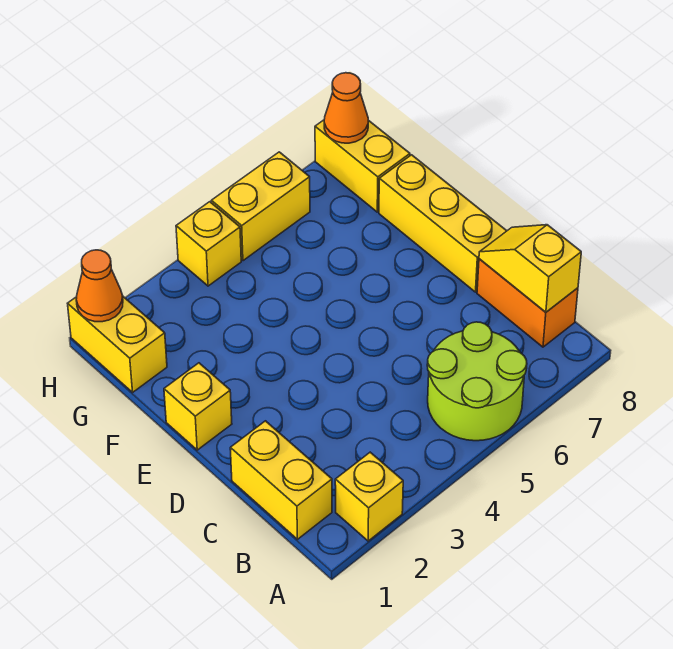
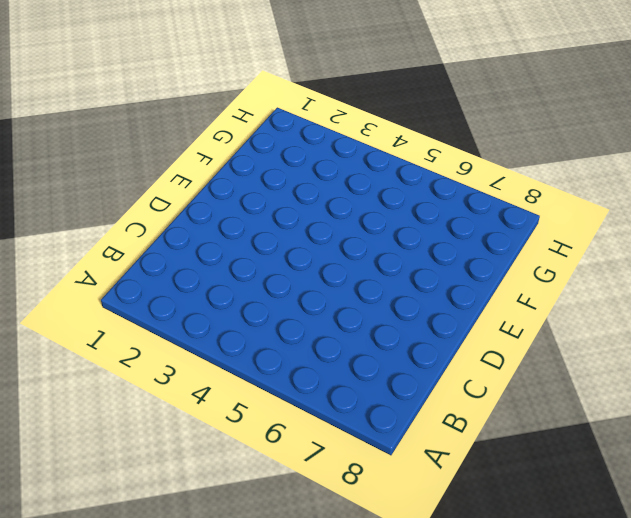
none -> yellow 1x1 brick [335,452,403,541]
none -> lime 2x2 round brick [427,322,527,441]
none -> yellow 1x2 brick [230,421,332,539]

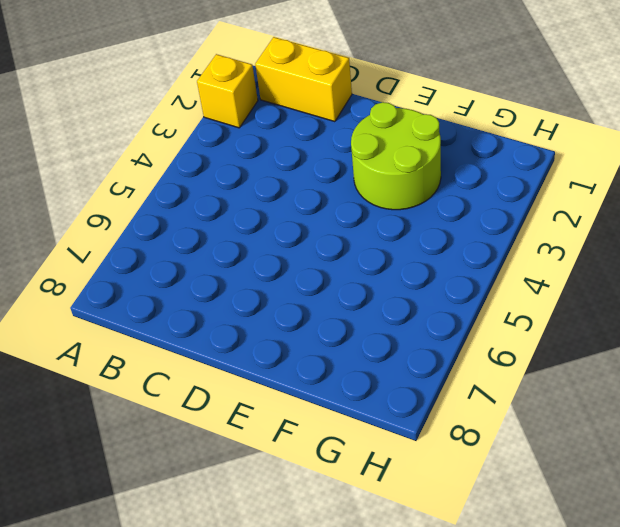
lime 2x2 round brick [351,102,441,210] -> lime 2x2 round brick moved to [427,322,527,441]
none -> orange 1x2 brick [477,259,578,347]
none -> yellow 1x3 brick [379,155,506,292]
none -> yellow 1x1 brick [164,363,232,450]

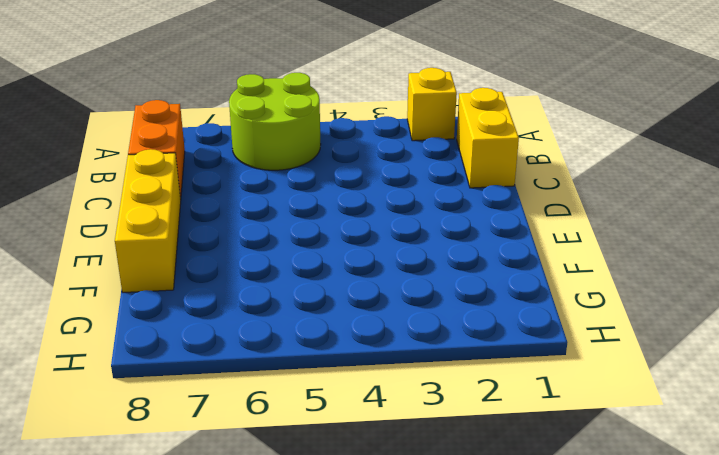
none -> yellow 1x1 brick [164,363,232,450]
none -> yellow 1x2 brick [68,297,167,392]
none -> yellow 1x2 brick [315,120,410,212]

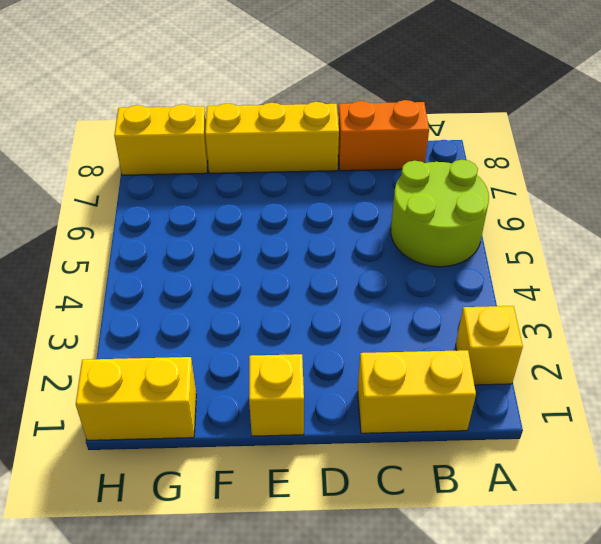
none -> yellow 1x1 brick [176,202,241,286]
none -> yellow 1x2 brick [211,152,310,261]
none -> yellow 1x2 slope [479,225,581,312]

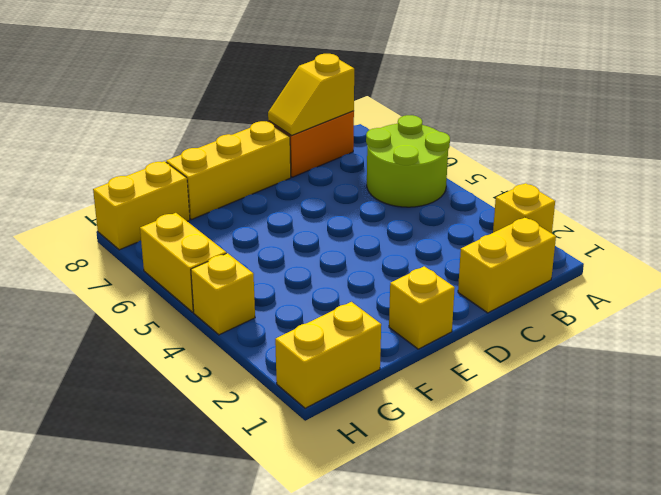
none -> orange 1x1 cone [76,250,123,322]
none -> orange 1x1 cone [324,73,368,143]

